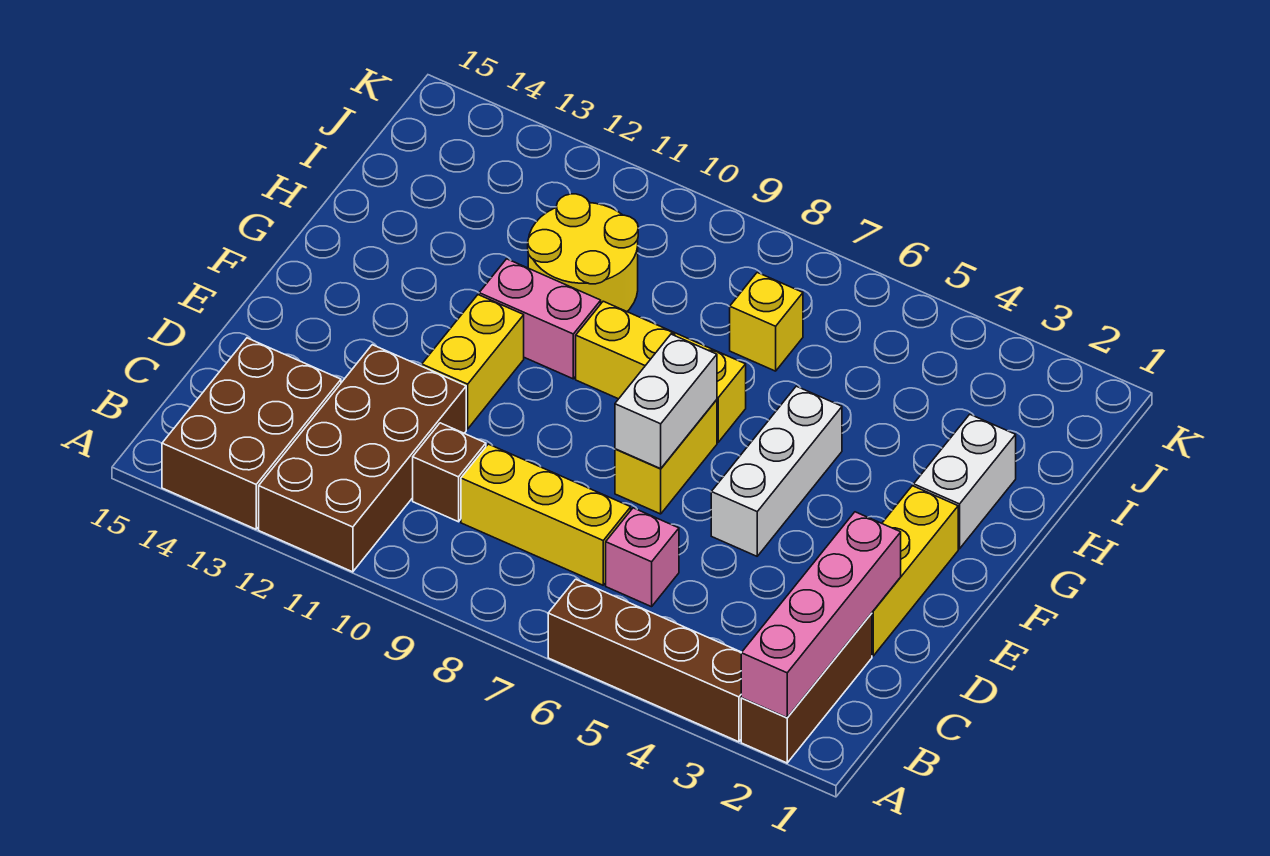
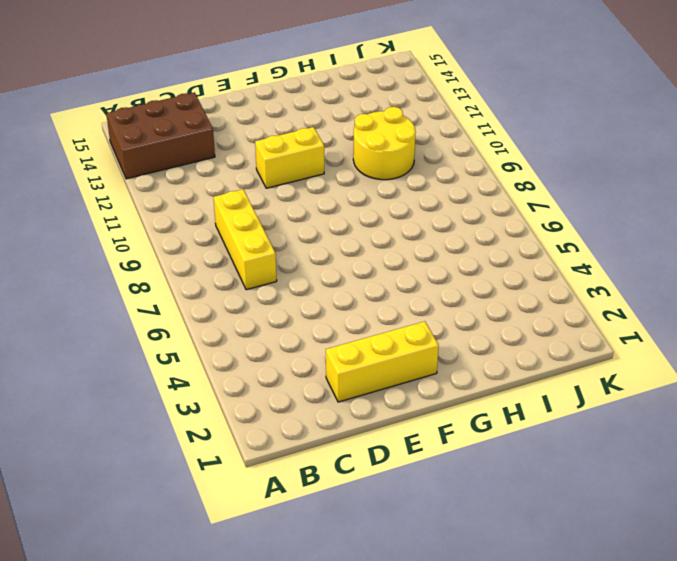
none -> brown 1x3 brick [741,613,872,763]
none -> brown 1x4 brick [548,579,742,742]
none -> brown 2x4 brick [259,345,466,572]

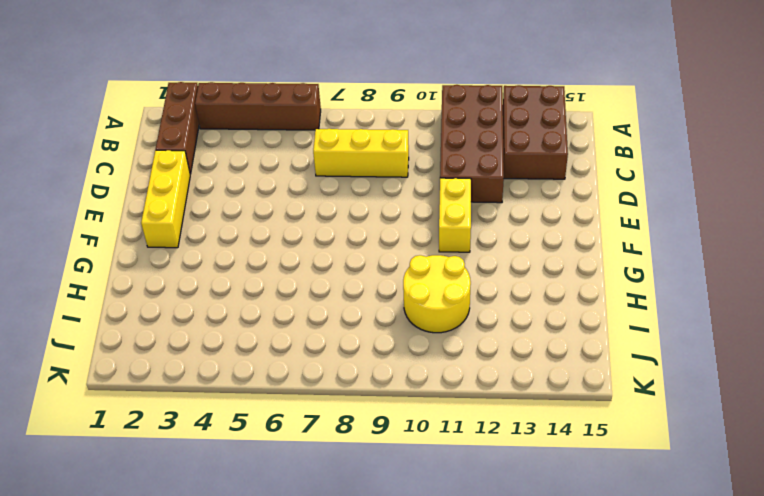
none -> pink 1x1 brick [606,508,679,607]
none -> brown 1x1 brick [413,423,486,522]
none -> white 1x3 brick [711,386,842,556]

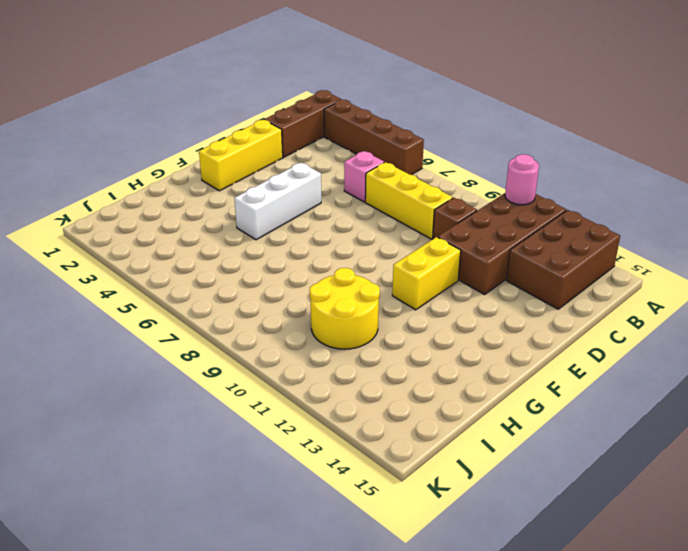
pink 1x1 round brick [505,154,539,205] -> none
none -> yellow 1x2 brick [615,400,717,514]
none -> white 1x2 brick [914,414,1016,549]
none -> yellow 1x3 brick [576,301,746,442]

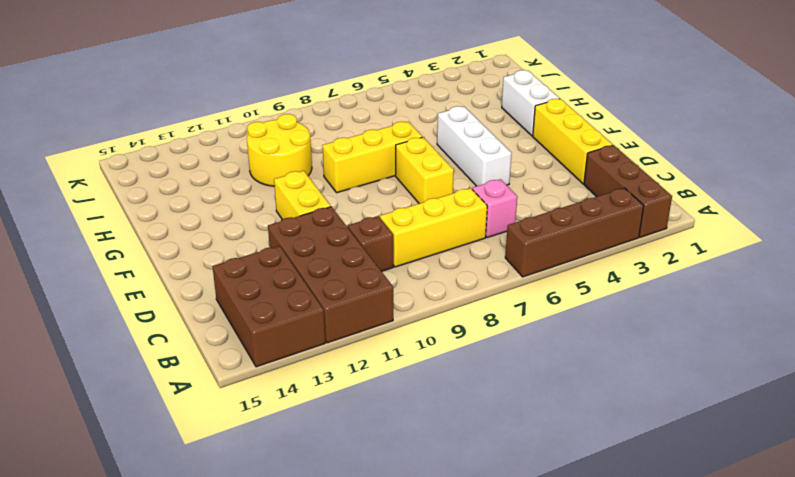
none -> pink 1x2 brick [479,259,601,379]
none -> yellow 1x1 brick [730,272,803,371]
none -> pink 1x4 brick [741,512,901,718]

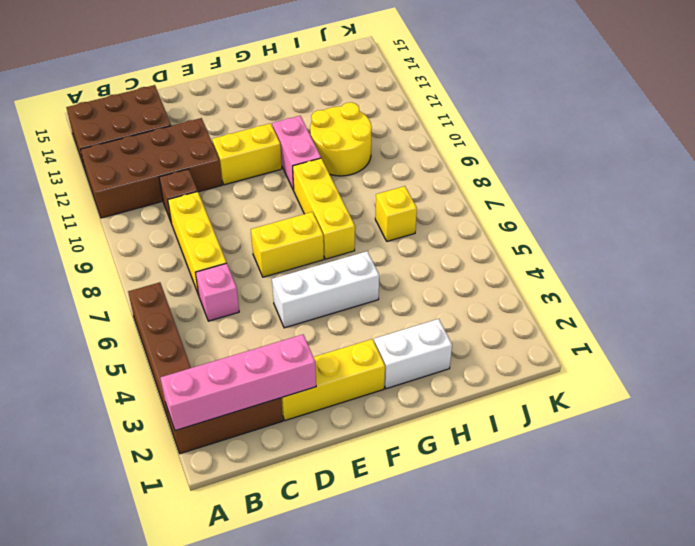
none -> white 1x2 brick [615,334,717,469]

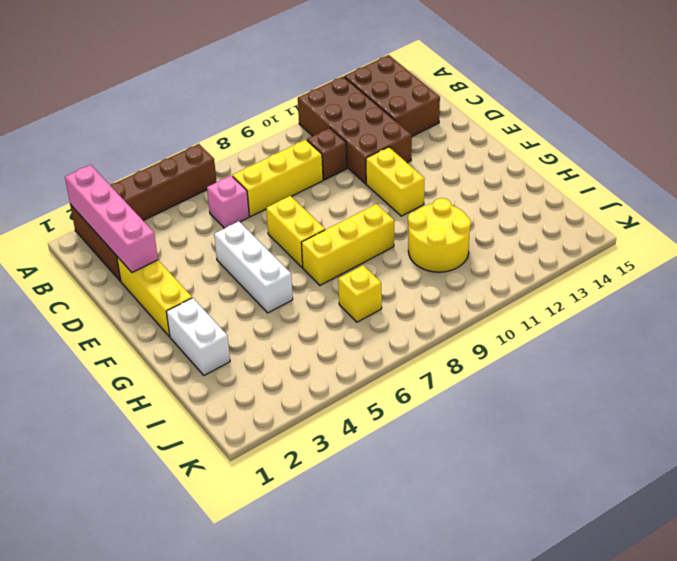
none -> pink 1x2 brick [479,259,601,379]
none -> white 1x2 brick [615,334,717,469]

